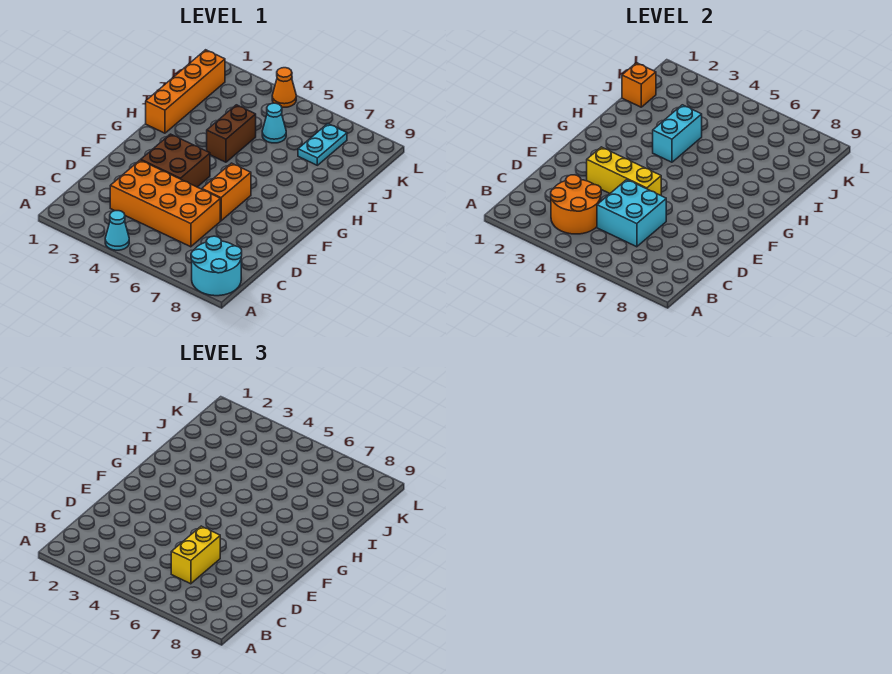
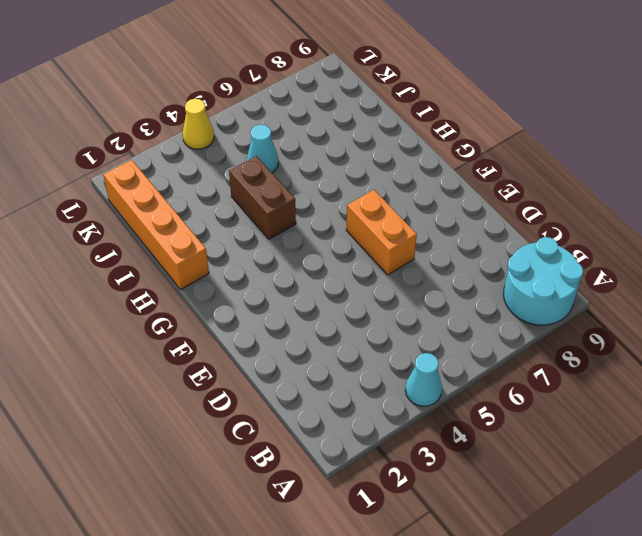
yellow 1x1 cone [183,99,214,149] -> orange 1x1 cone [272,68,296,107]
none -> orange 2x4 brick [110,160,220,247]
none -> brown 2x2 brick [141,134,210,187]
none -> cyan 1x2 plate [298,124,347,165]

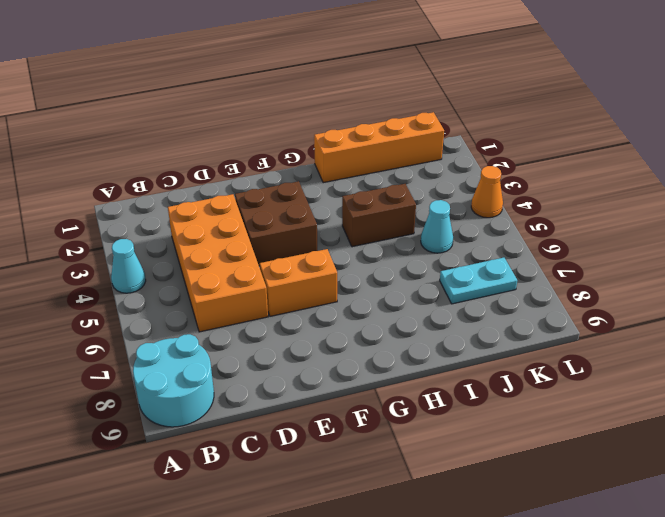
none -> orange 2x2 round brick [551,175,601,234]
none -> cyan 2x2 brick [597,180,666,247]
none -> yellow 1x3 brick [587,147,661,195]

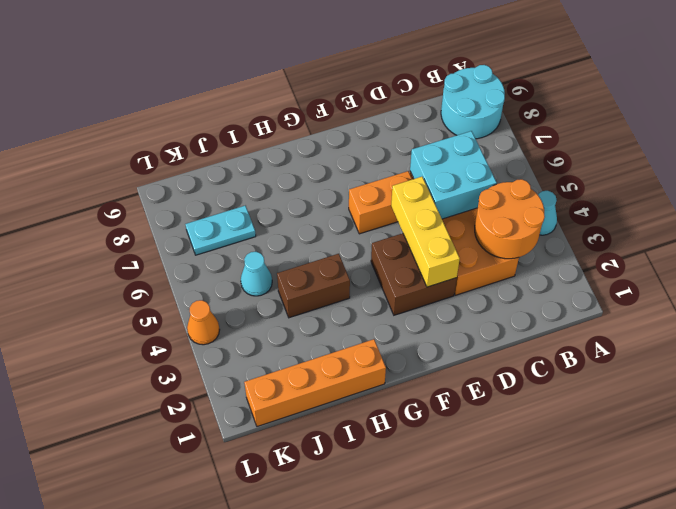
none -> cyan 1x2 brick [653,105,702,162]
none -> orange 1x1 brick [622,63,656,107]
none -> yellow 1x2 brick [171,526,220,584]

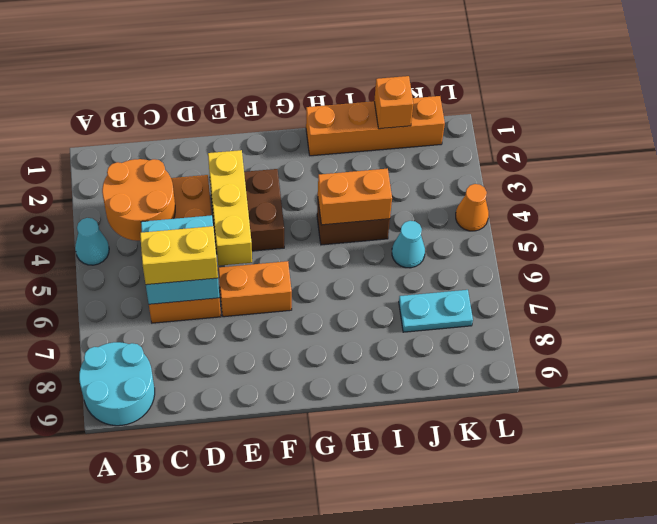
orange 1x2 brick [318,169,392,225] -> cyan 1x2 brick [653,105,702,162]

